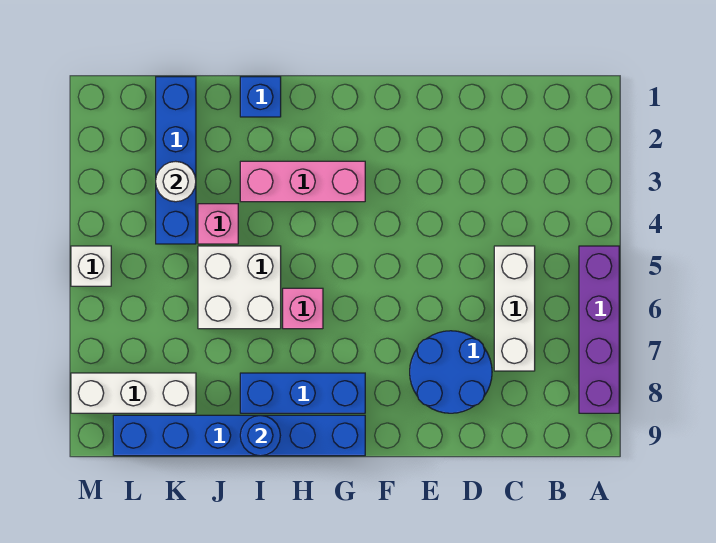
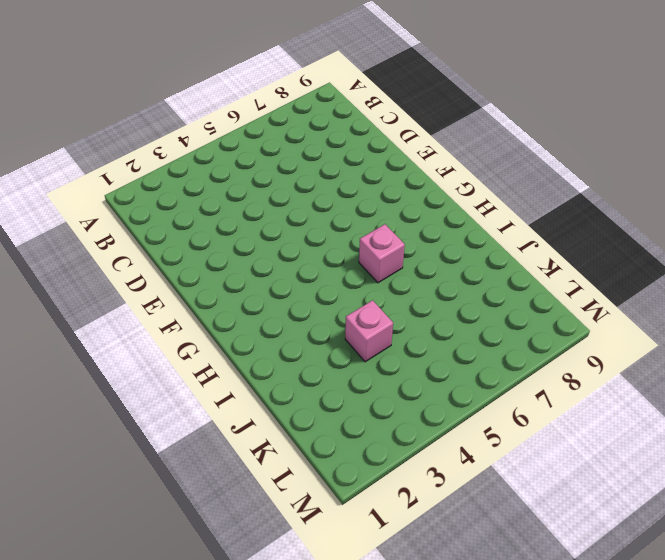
none -> purple 1x4 brick [579,246,619,413]
none -> white 1x3 brick [494,246,535,371]
none -> blue 2x2 round brick [410,331,492,413]

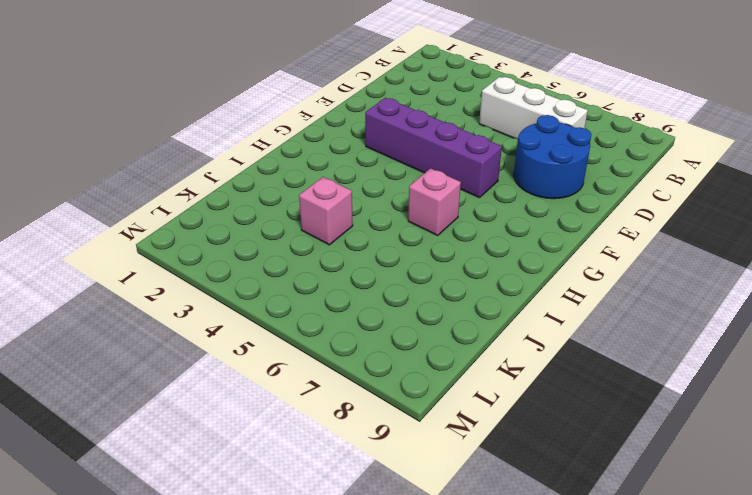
purple 1x4 brick [365,98,502,198] -> purple 1x4 brick moved to [579,246,619,413]
none -> pink 1x3 brick [240,161,365,202]
none -> blue 1x3 brick [240,373,365,413]
none -> blue 1x6 brick [113,415,365,456]

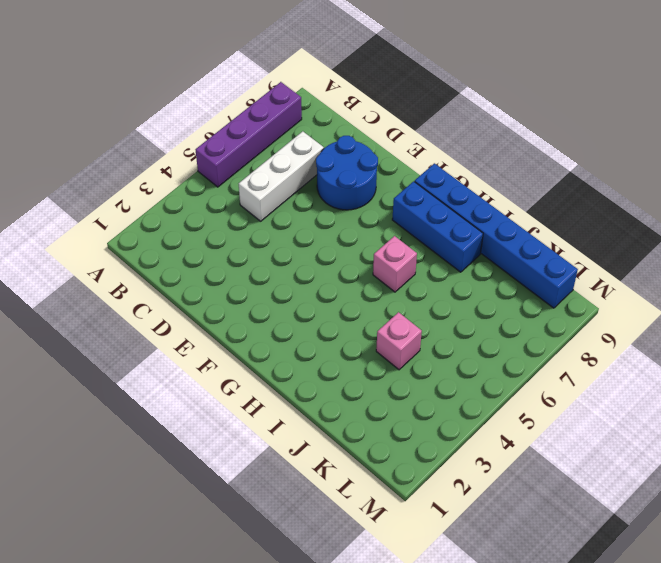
none -> pink 1x3 brick [240,161,365,202]
none -> blue 1x1 brick [240,77,281,117]
none -> white 2x2 brick [198,246,281,329]

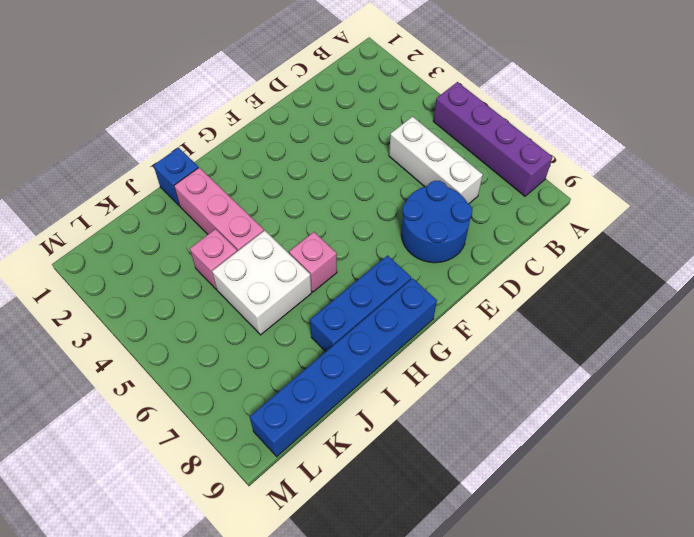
pink 1x3 brick [174,168,264,251] -> pink 1x3 brick turned to [240,161,365,202]
none -> blue 1x4 brick [156,77,196,244]
none -> white 1x3 brick [71,373,196,413]
none -> white 1x1 brick [71,246,111,286]

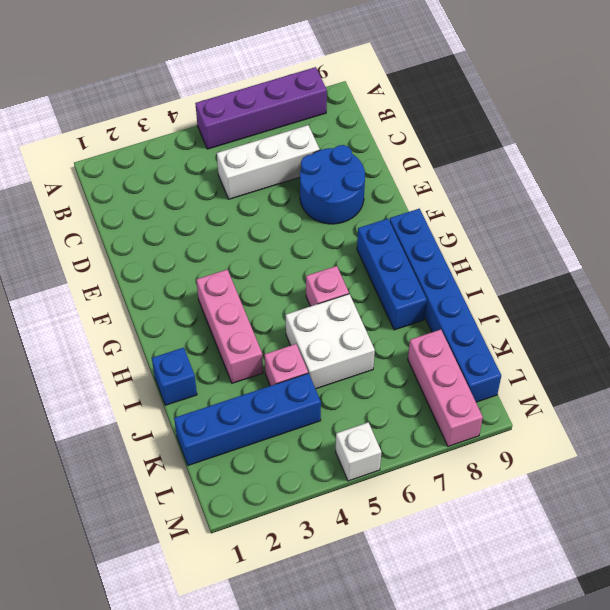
pink 1x3 brick [408,330,483,446] -> white 1x3 brick [71,373,196,413]
none -> blue 1x1 round brick [240,415,280,456]
none -> white 1x1 round brick [156,161,196,202]

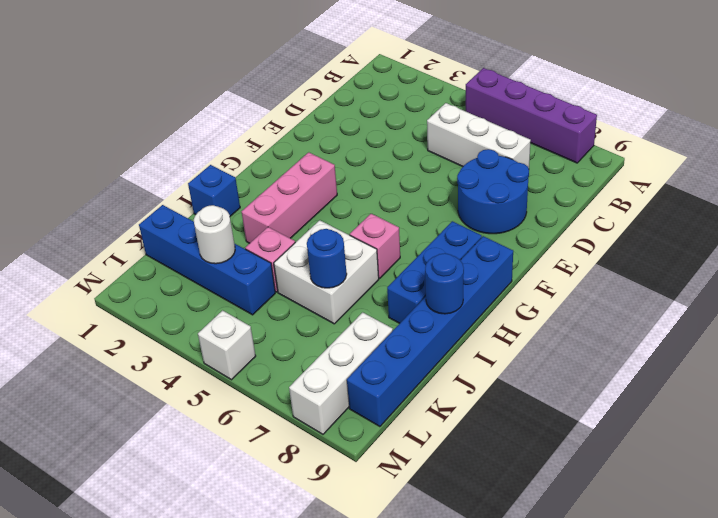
blue 1x1 round brick [307,229,347,288] -> none

